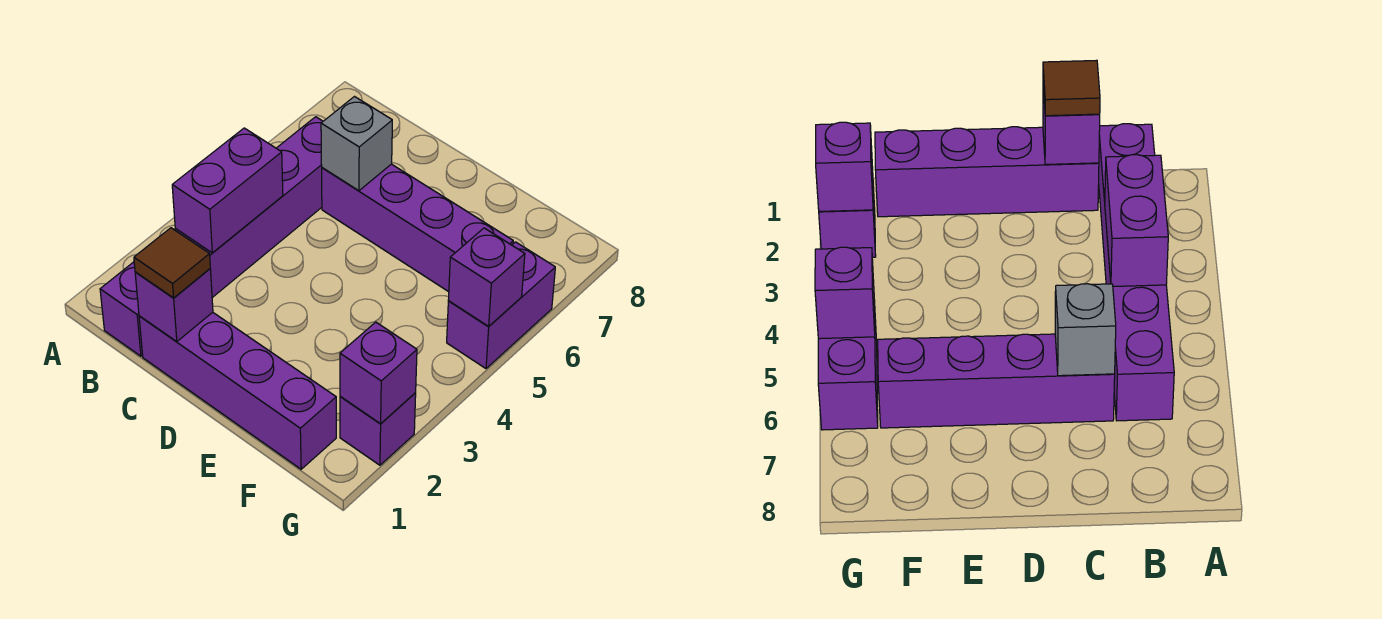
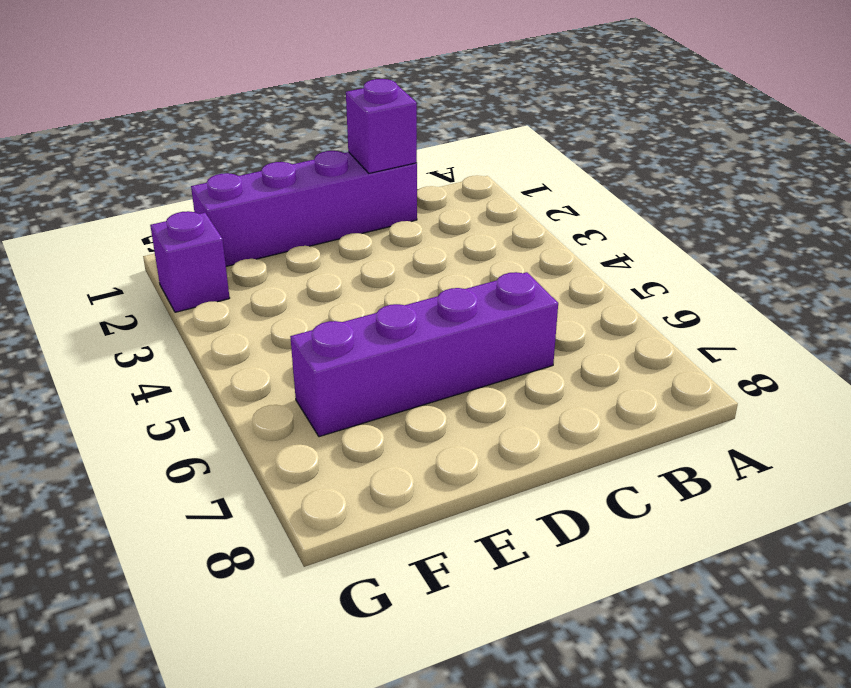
none -> purple 1x6 brick [100,117,323,356]
none -> purple 1x2 brick [447,242,555,368]

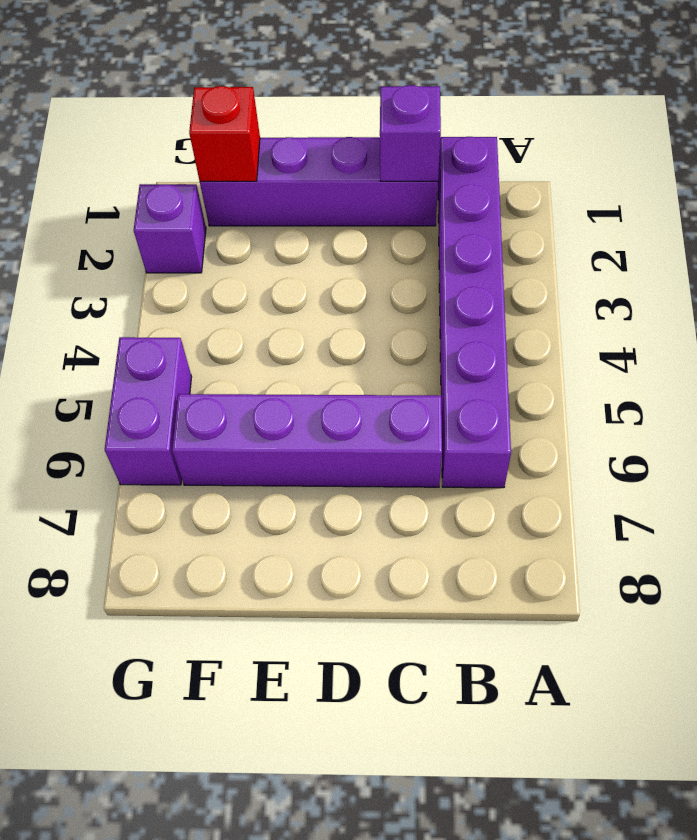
red 1x1 brick [189,86,260,181] -> none
none -> purple 1x2 brick [172,128,283,253]
none -> grey 1x1 brick [321,97,392,191]

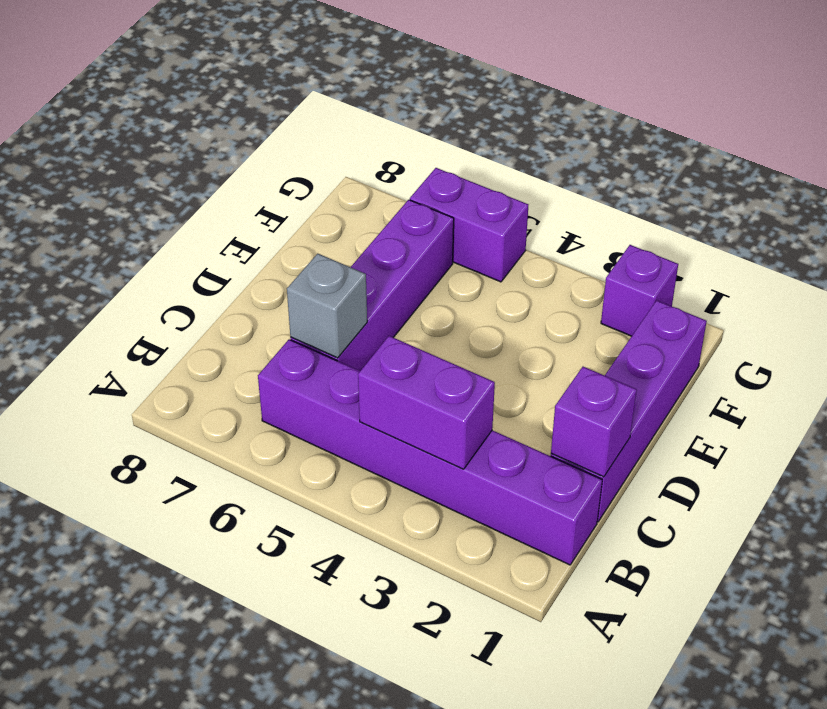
none -> purple 1x1 brick [340,322,417,424]
none -> purple 1x1 brick [448,228,525,327]

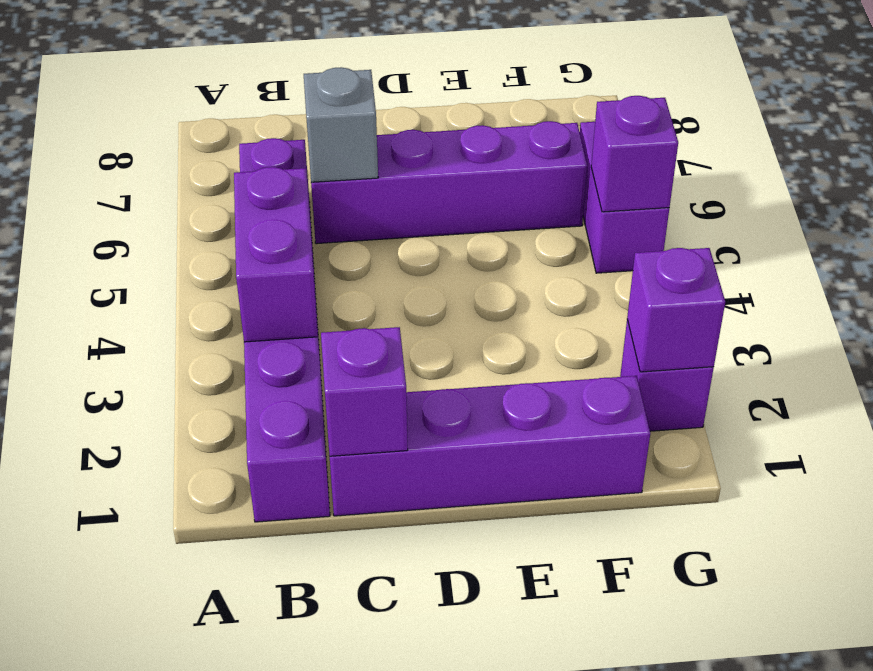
none -> brown 1x1 tile [134,228,210,298]

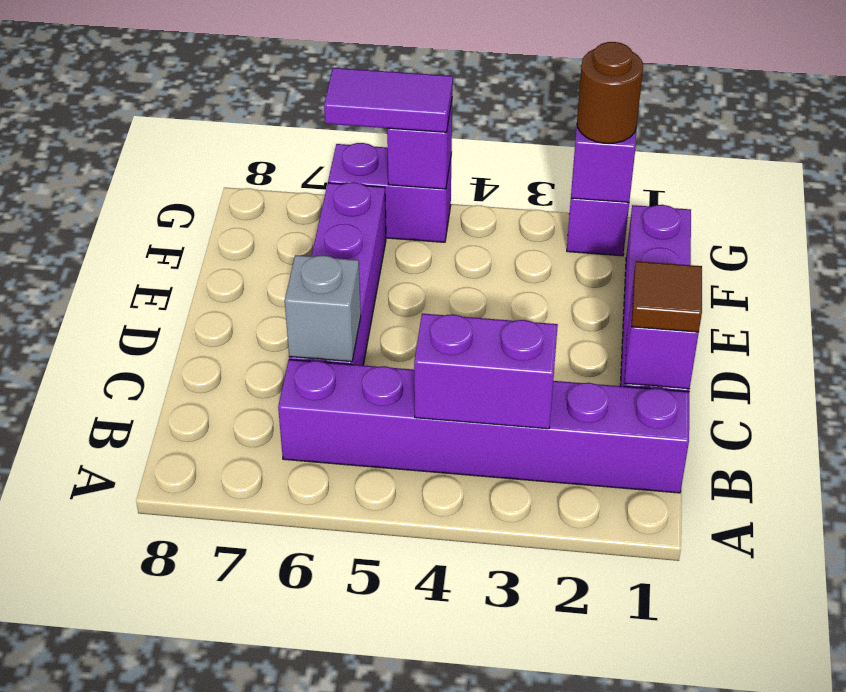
brown 1x1 round brick [577,42,643,143] -> none
purple 1x2 tile [324,68,453,132] -> none

